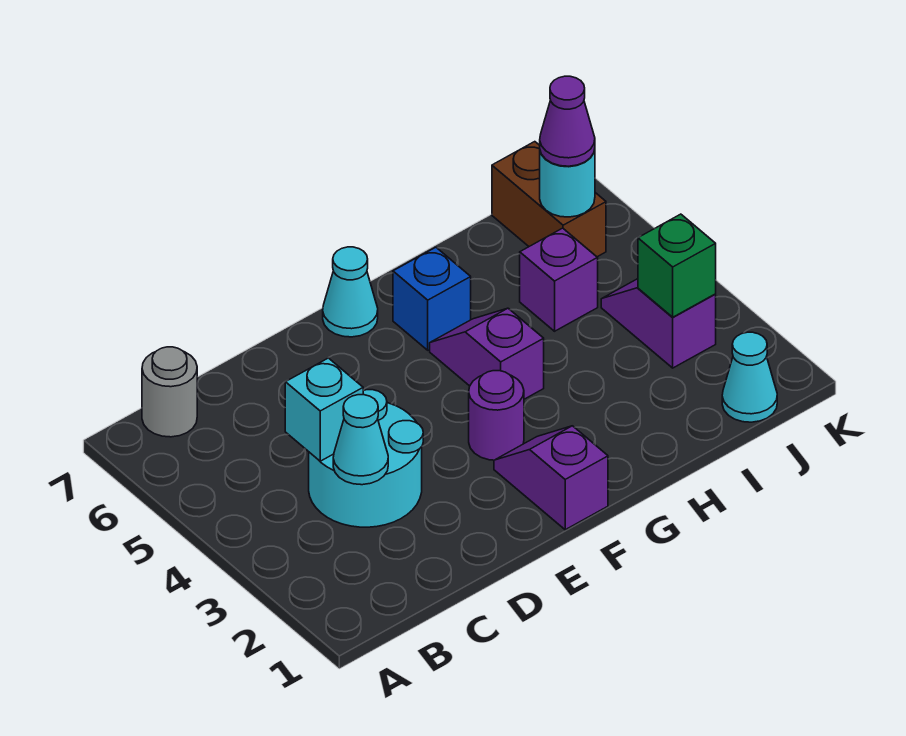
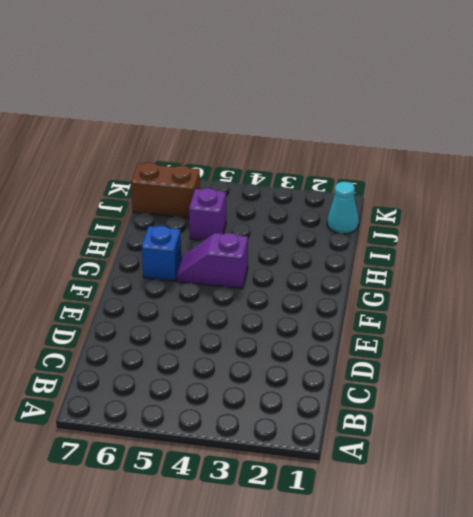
none -> grey 1x1 round brick [142,347,197,437]
none -> cyan 2x2 round brick [309,390,423,527]
none -> purple 1x2 slope [494,426,608,530]

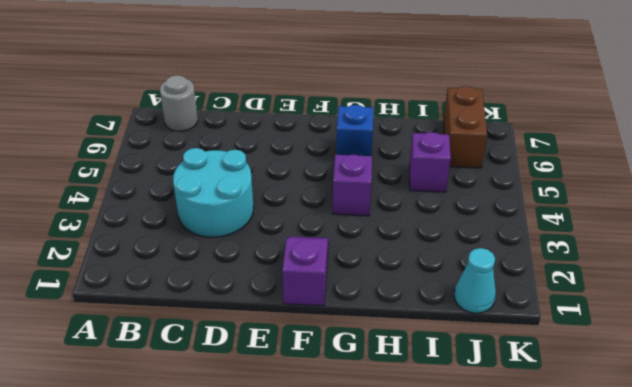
none -> purple 1x1 round brick [469,371,524,460]
none -> cyan 1x1 cone [323,247,378,337]
none -> purple 1x2 slope [601,279,716,368]

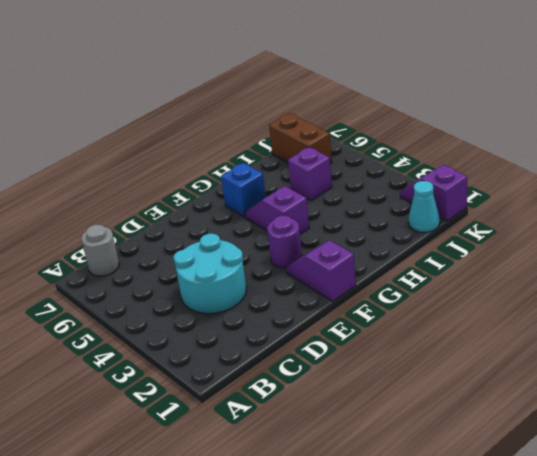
purple 1x2 slope [400,165,467,221] -> purple 1x2 slope moved to [601,279,716,368]
none -> cyan 1x1 cone [323,247,378,337]
none -> cyan 1x1 cone [333,395,388,485]
none -> cyan 1x1 brick [285,358,363,461]

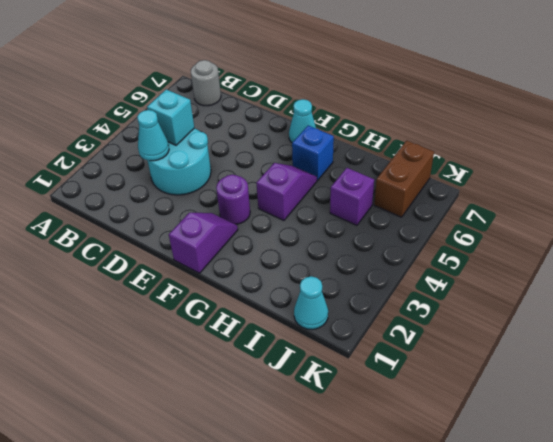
none -> purple 1x2 slope [601,279,716,368]
none -> green 1x1 brick [638,214,716,317]
none -> cyan 1x1 round brick [540,149,595,217]

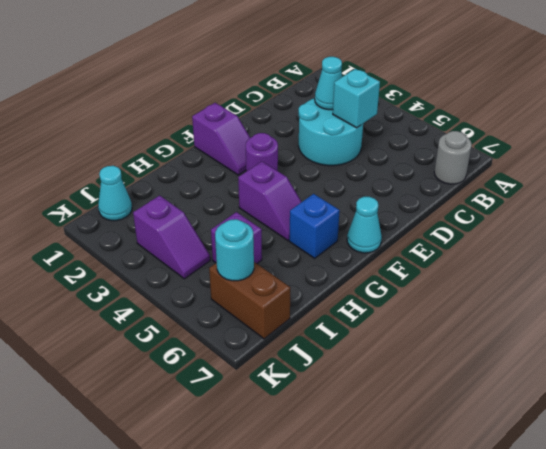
none -> green 1x1 brick [638,214,716,317]
none -> purple 1x1 cone [540,76,595,166]

